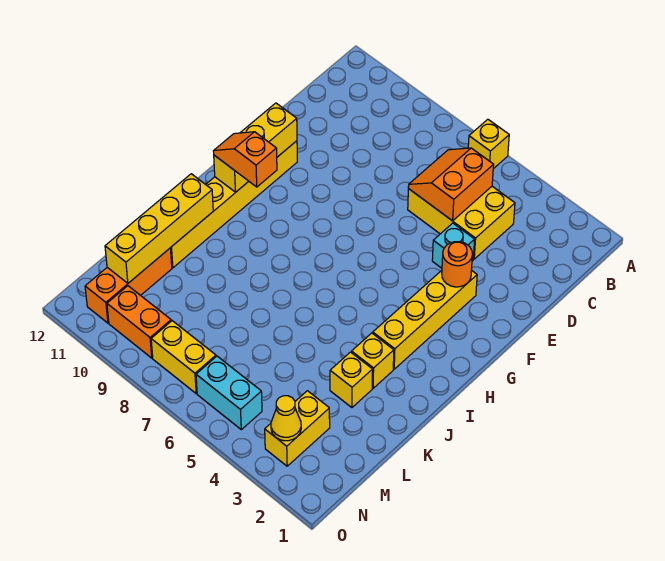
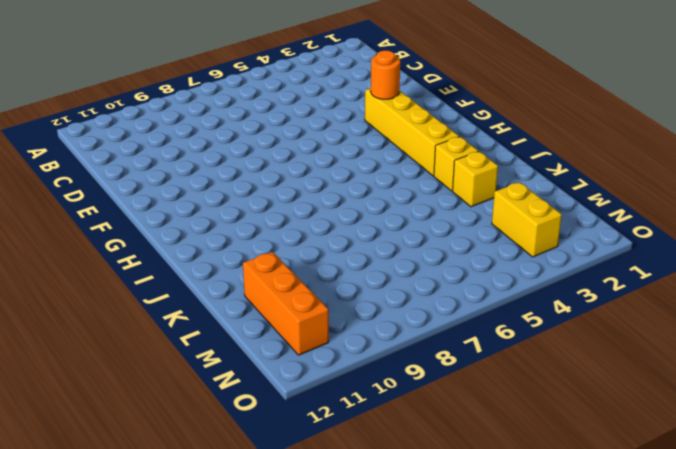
none -> yellow 1x1 brick [468,119,509,169]
none -> yellow 2x3 brick [408,186,515,259]
none -> cyan 1x1 brick [432,223,475,268]

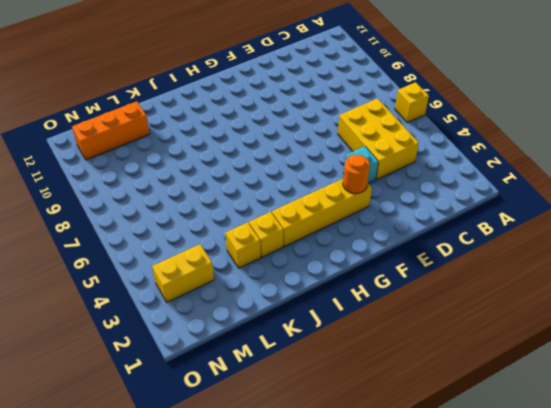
none -> yellow 1x6 brick [170,141,297,268]
none -> cyan 1x2 brick [196,356,262,430]
none -> yellow 1x2 brick [151,321,216,393]

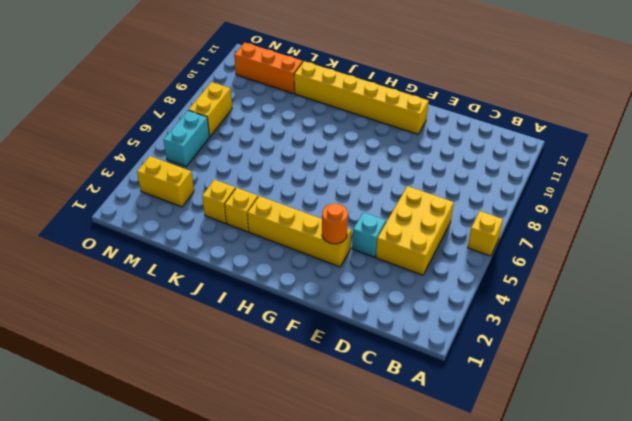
none -> orange 1x2 brick [107,286,171,358]
none -> orange 2x2 slope [408,148,494,221]
none -> yellow 1x3 brick [214,103,297,192]

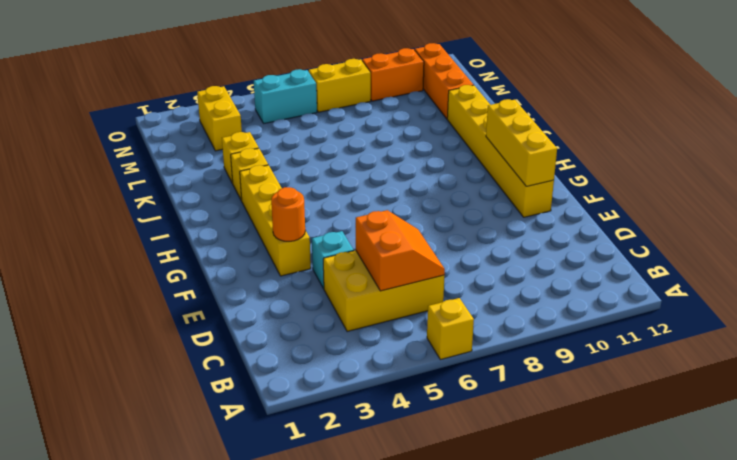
none -> yellow 1x4 brick [105,174,213,283]
none -> yellow 1x1 cone [271,396,301,441]
none -> orange 1x2 slope [214,132,277,187]

